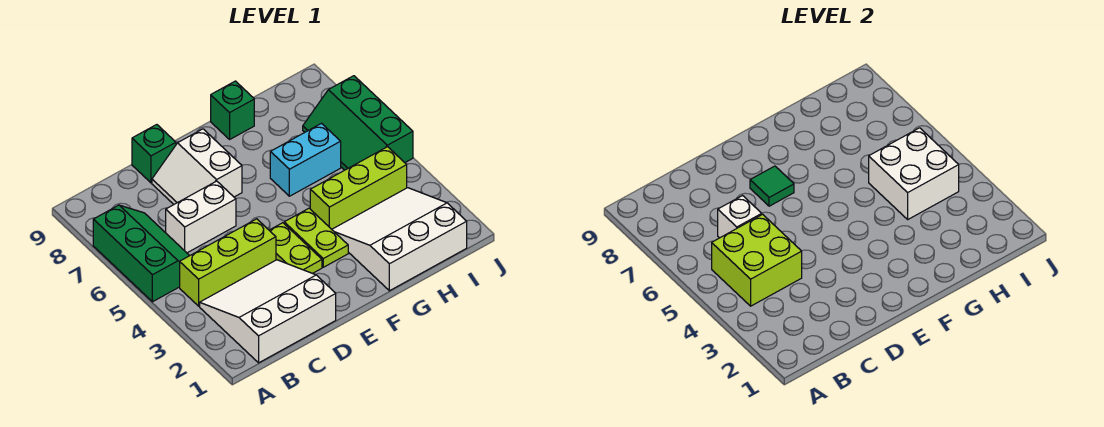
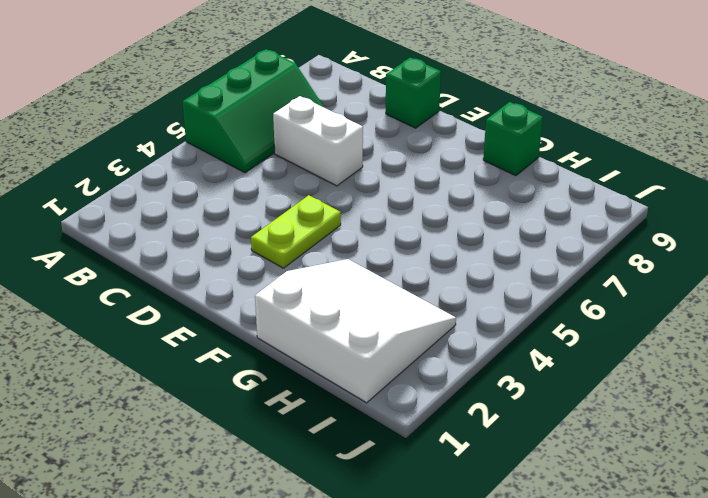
none -> white 3x3 slope [200,260,336,363]
none -> lime 1x3 brick [180,219,276,306]
none -> white 2x2 slope [152,129,242,204]

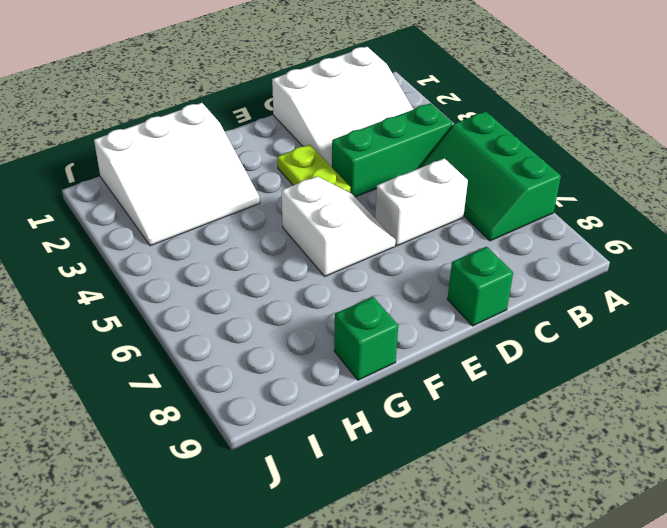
green 1x3 brick [332,103,453,197] -> lime 1x3 brick [180,219,276,306]
white 2x2 slope [282,176,396,276] -> white 2x2 slope moved to [152,129,242,204]
none -> lime 1x2 plate [284,208,348,267]
none -> lime 1x3 brick [310,147,407,229]
none -> cyan 1x2 brick [270,123,341,196]

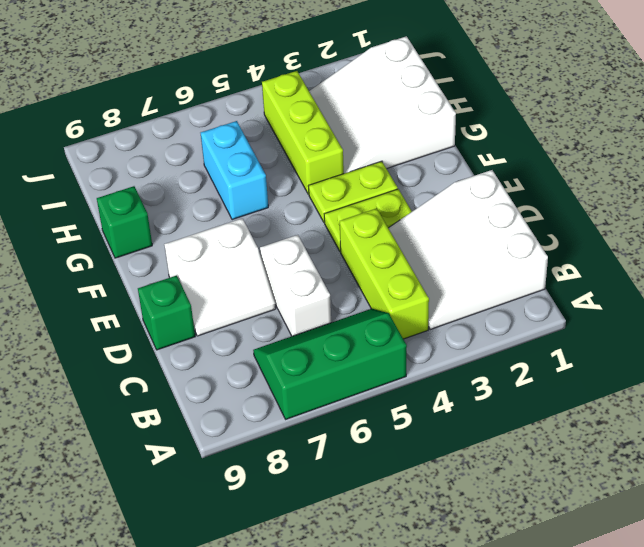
none -> green 2x3 slope [303,76,413,170]
none -> lime 2x2 brick [712,214,802,306]
none -> white 1x1 brick [718,196,762,238]

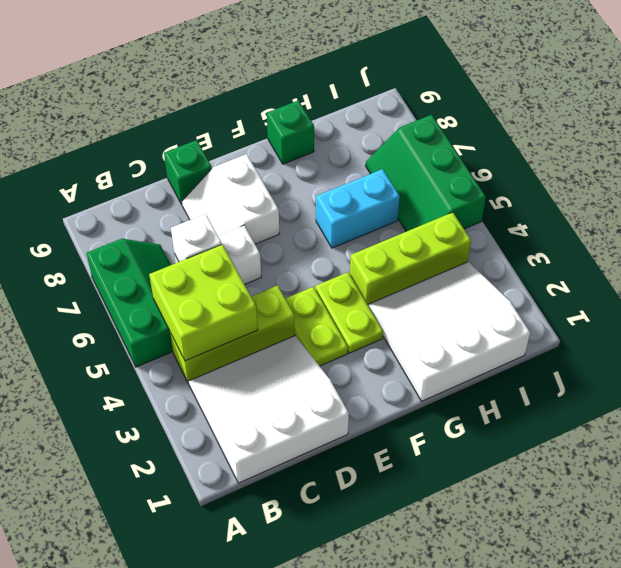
none -> green 1x1 tile [750,166,794,206]
none -> white 2x2 brick [869,128,959,219]

